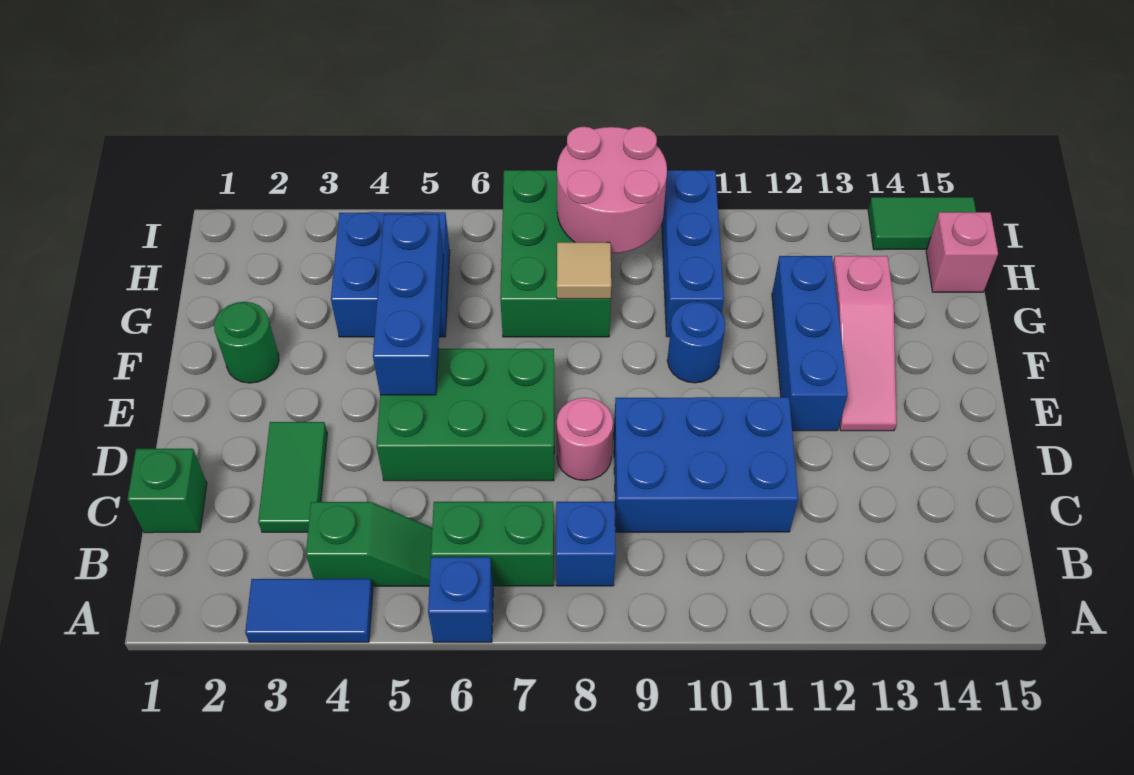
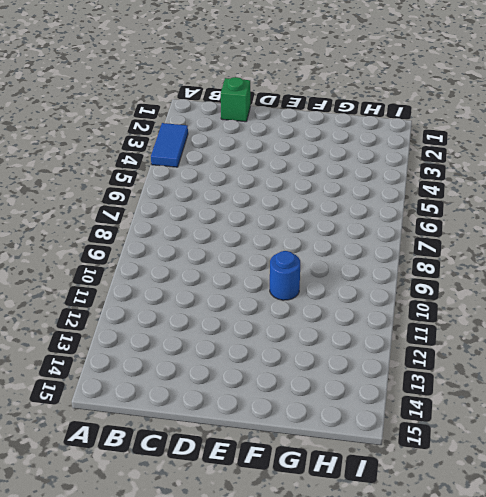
none -> blue 1x1 brick [428,557,493,642]
none -> green 1x2 slope [306,502,432,586]
none -> green 1x2 brick [431,501,554,586]

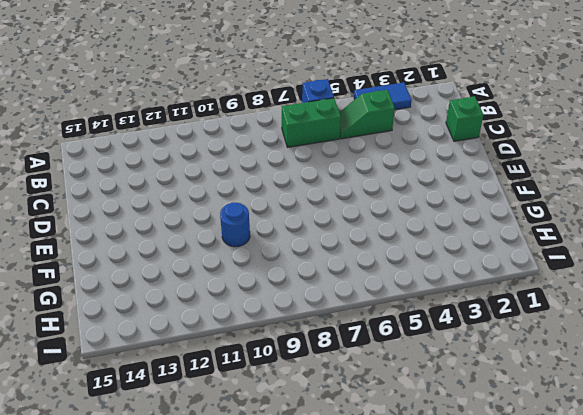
none -> blue 1x1 brick [556,502,616,586]
none -> green 1x2 tile [258,422,327,532]
none -> blue 2x3 brick [614,397,798,532]

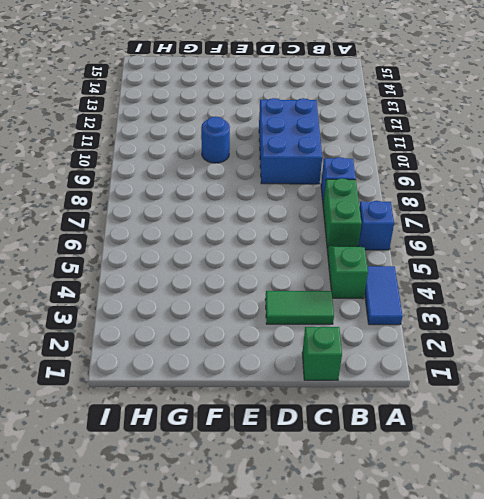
none -> green 2x3 brick [376,349,554,481]
none -> pink 1x1 round brick [557,398,613,481]
none -> blue 1x3 brick [772,256,848,431]

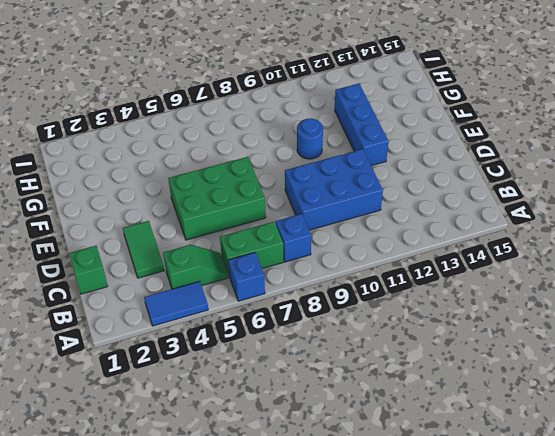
none -> pink 1x1 round brick [557,398,613,481]
none -> pink 1x3 slope [833,256,897,431]
none -> green 1x1 round brick [214,302,279,383]

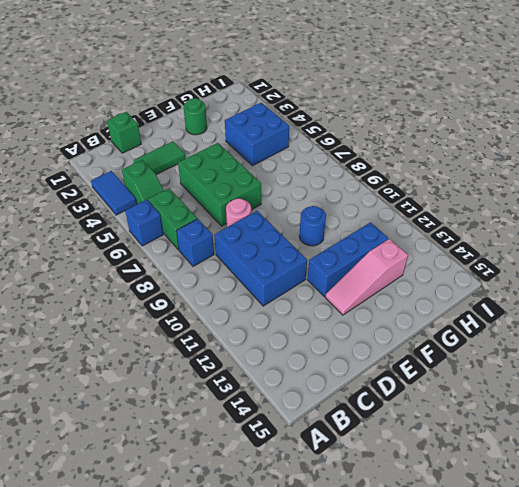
none -> green 2x3 brick [500,170,611,337]
none -> blue 1x3 brick [662,170,724,337]
none -> pink 1x1 brick [926,212,998,292]

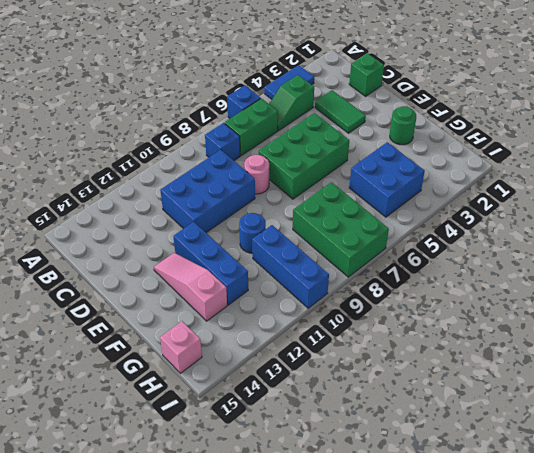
none -> green 1x2 tile [868,197,976,250]
none -> blue 1x3 brick [373,214,443,395]
none -> tan 1x1 tile [557,242,611,299]

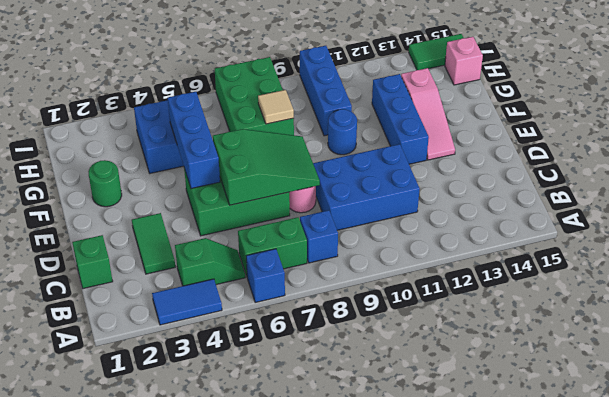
green 2x3 slope [213,129,320,205] -> none
none -> pink 2x2 round brick [557,127,667,253]

